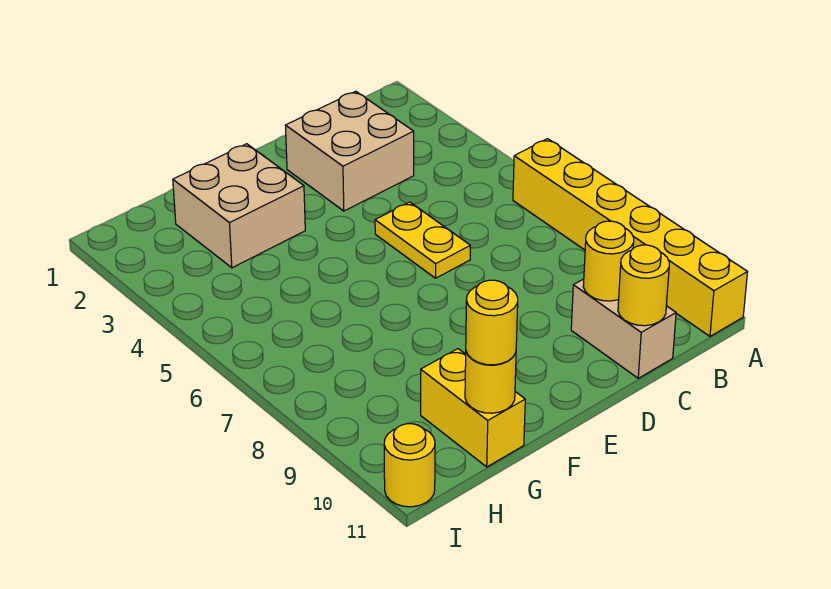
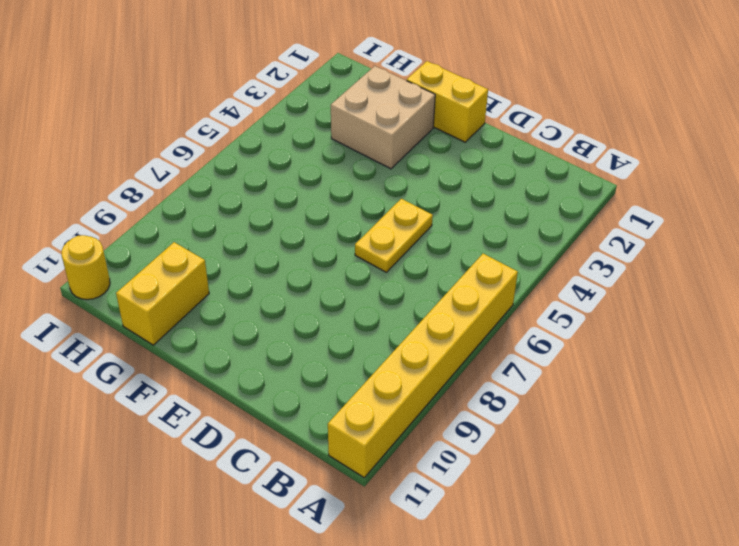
yellow 1x2 brick [407,61,488,142] -> none
none -> tan 2x2 brick [285,91,414,211]
none -> tan 1x2 brick [571,279,676,378]

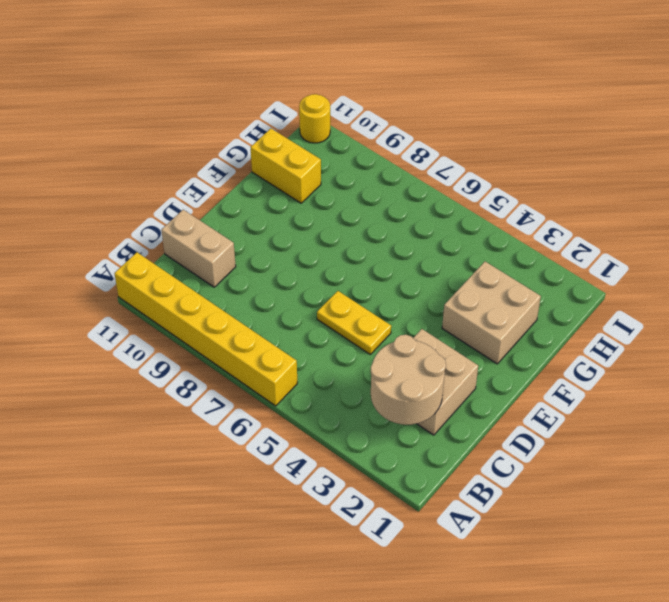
tan 2x2 round brick [371,335,446,425] -> none
none -> yellow 1x1 round brick [583,221,634,301]
none -> yellow 1x1 round brick [618,245,669,326]

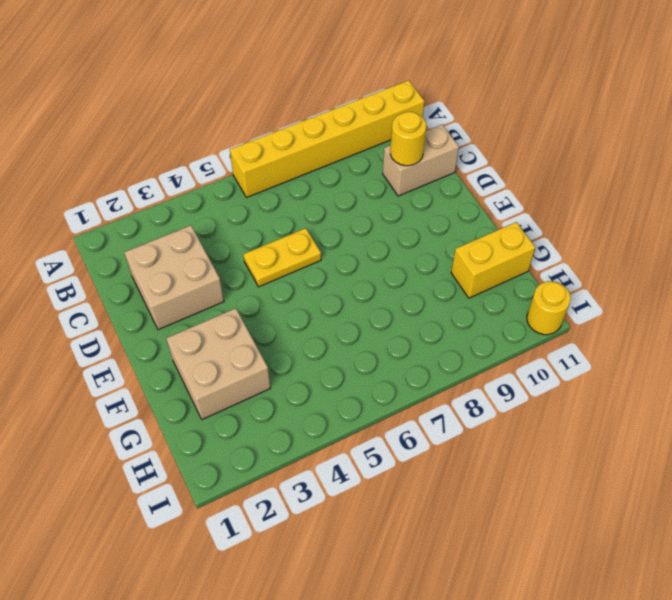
none -> yellow 1x1 round brick [618,245,669,326]
none -> yellow 1x1 round brick [465,352,516,413]

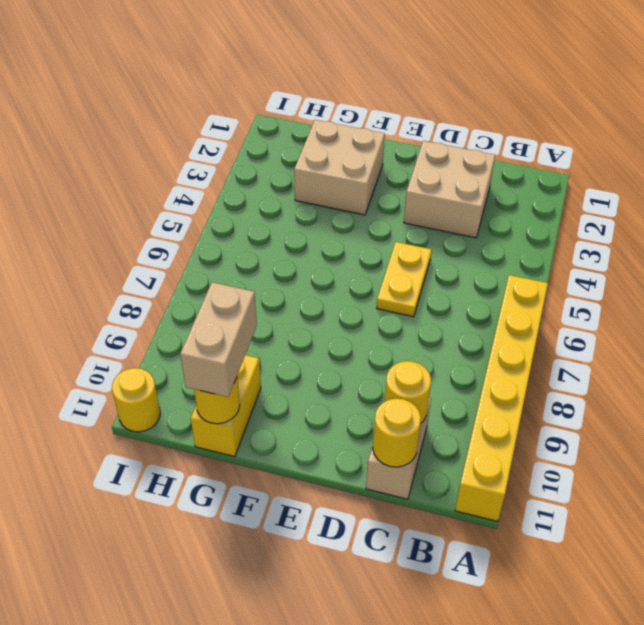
tan 1x2 brick [180,282,257,397] -> yellow 1x1 round brick [466,280,518,365]

